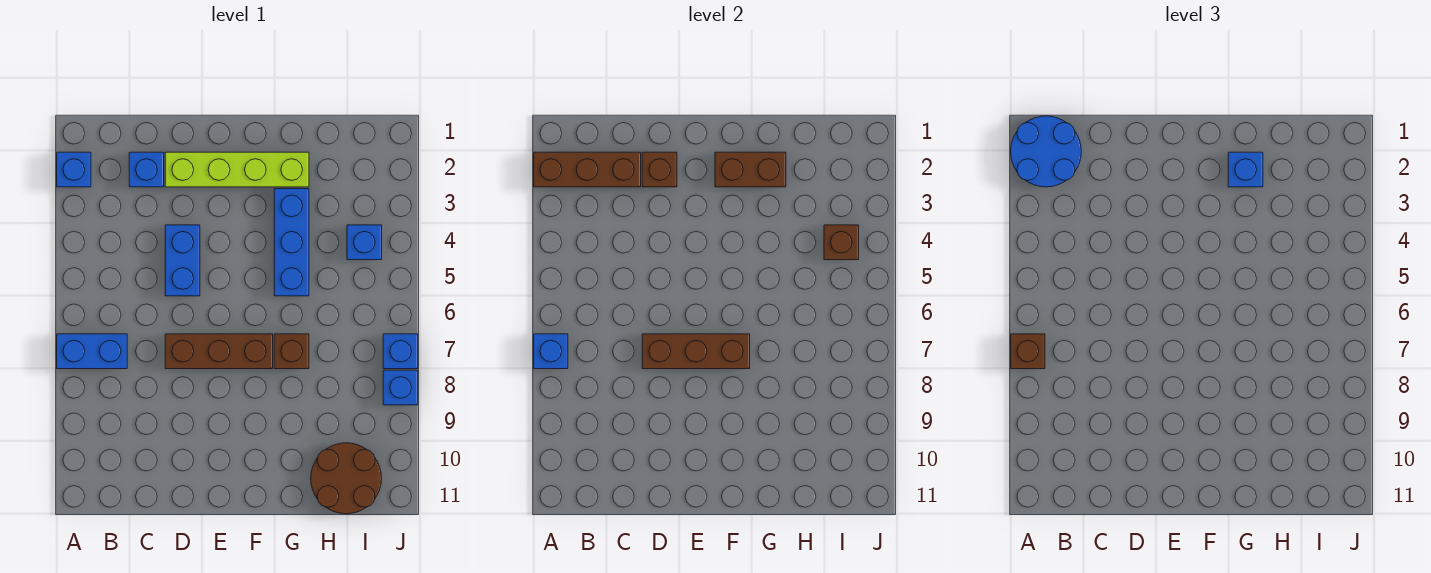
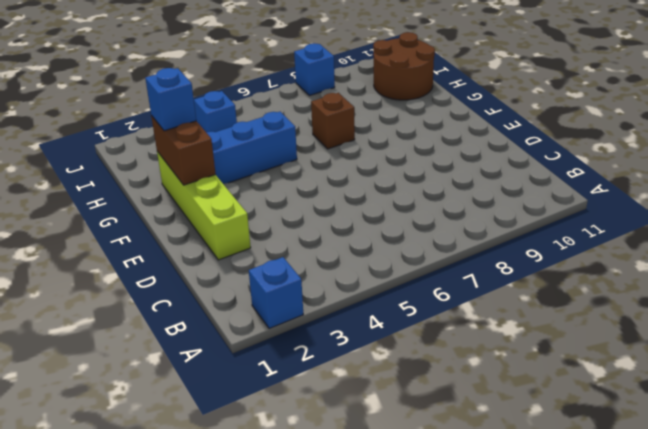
none -> blue 1x2 brick [57,334,127,369]
none -> blue 1x1 brick [129,152,164,187]
none -> blue 1x2 brick [165,225,200,296]

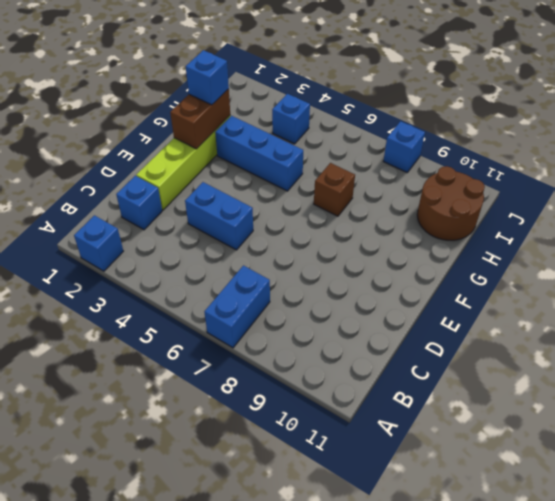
none -> brown 1x3 brick [165,334,273,369]
none -> blue 1x1 brick [383,334,418,369]
none -> brown 1x3 brick [534,152,641,187]

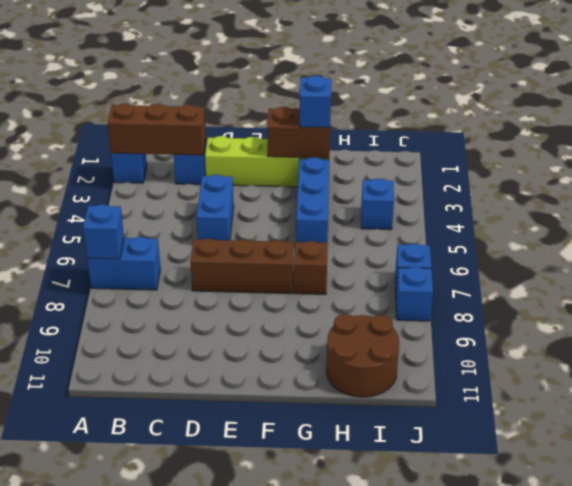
none -> brown 1x1 brick [642,152,677,187]
none -> brown 1x3 brick [642,334,750,369]
none -> brown 1x1 brick [824,225,859,260]

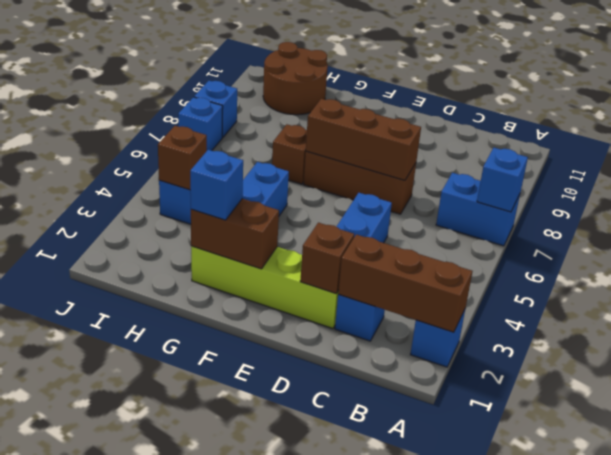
none -> blue 2x2 round brick [1011,116,1081,187]
none -> brown 1x1 brick [1011,334,1045,369]

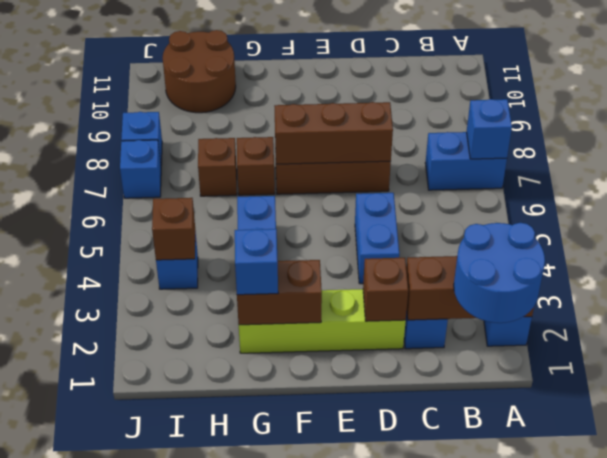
brown 1x1 brick [198,138,237,196] -> brown 1x1 brick moved to [1011,334,1045,369]

